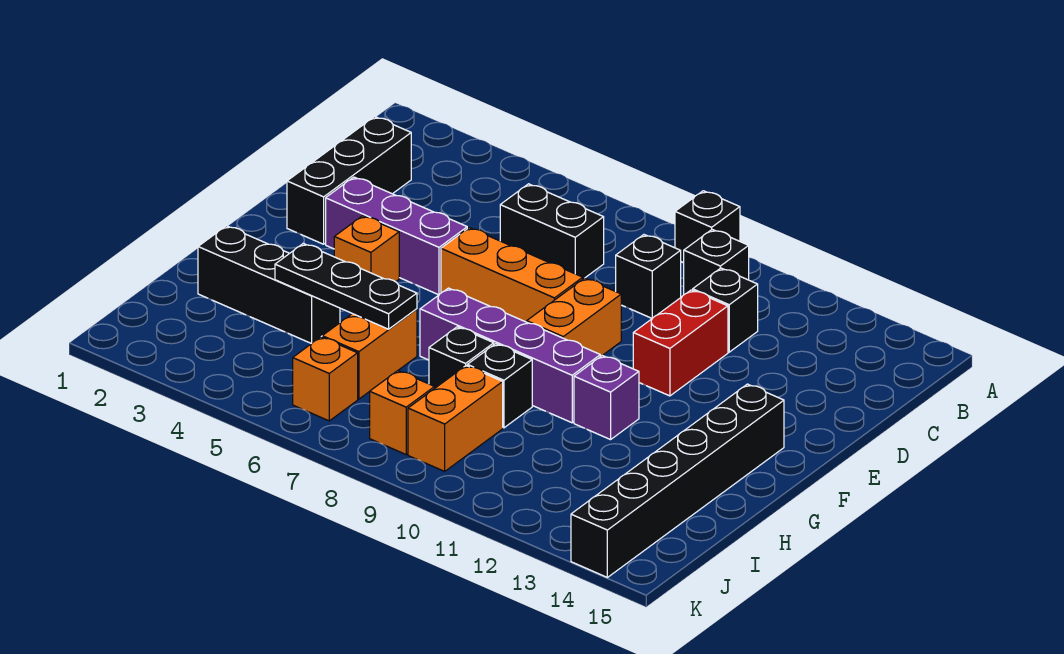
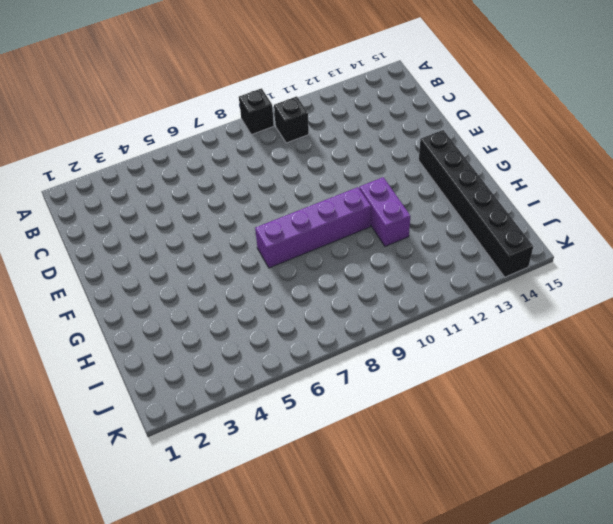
purple 1x2 brick [359,177,410,246] -> purple 1x1 brick [574,355,639,440]
none -> black 1x3 brick [287,117,411,244]
none -> black 1x2 brick [500,184,604,279]
none -> black 1x1 brick [616,235,681,318]

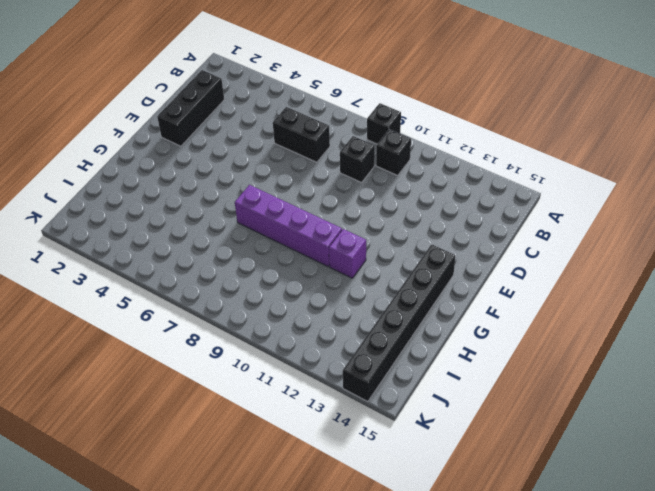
none -> black 1x1 brick [693,268,758,352]
none -> red 1x2 brick [633,290,728,396]
none -> purple 1x3 brick [326,177,467,295]

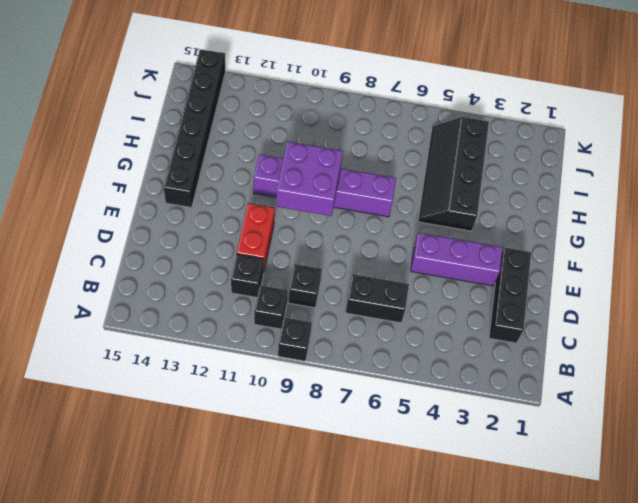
purple 2x2 brick [276,142,343,216] -> none
black 2x4 slope [418,117,489,231] -> black 1x3 brick [198,226,340,344]
none -> orange 1x3 brick [441,228,583,322]
none -> orange 1x2 brick [527,278,621,357]
none -> orange 1x1 brick [334,216,399,282]

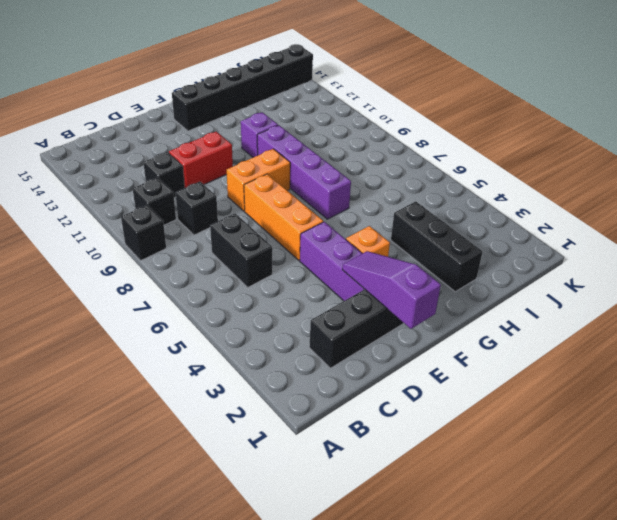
purple 1x3 slope [342,251,441,329] -> none
none -> orange 1x2 brick [322,309,417,399]
none -> black 1x1 brick [429,327,494,388]
none -> black 1x1 brick [467,344,532,428]

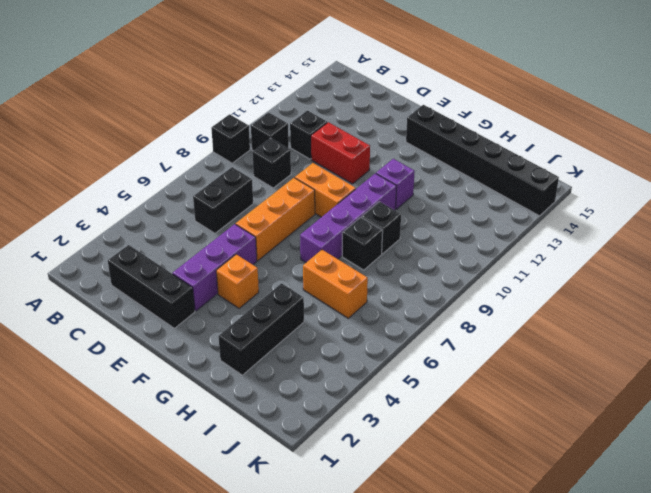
none -> orange 1x2 brick [408,366,503,471]
none -> orange 1x1 brick [293,337,358,421]
none -> orange 1x1 brick [370,371,435,454]

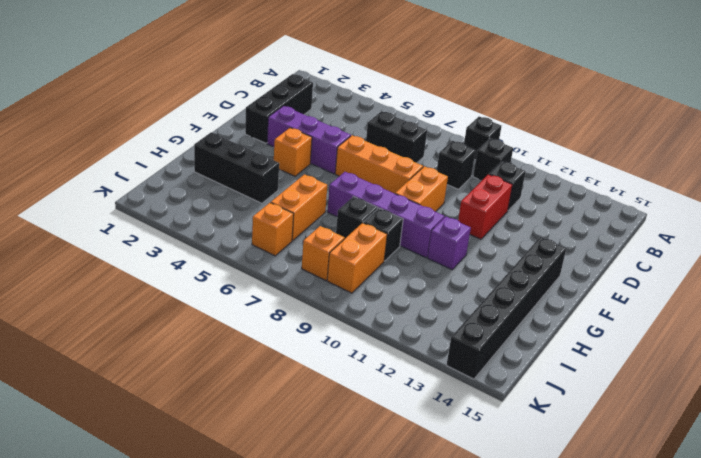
none -> black 1x3 plate [275,243,417,329]

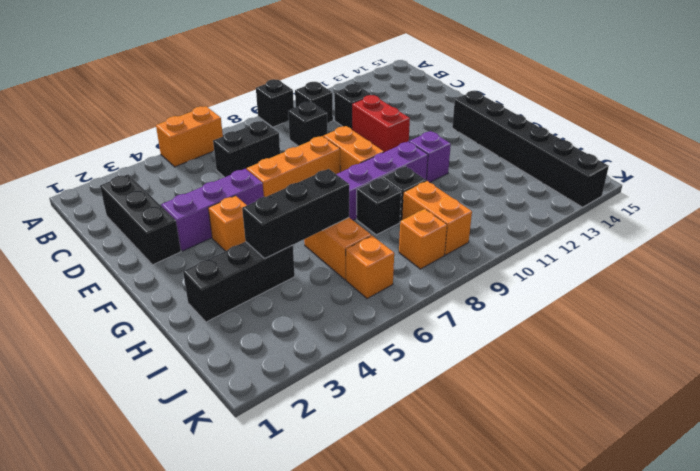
orange 1x2 brick [156,106,223,167] -> none
black 1x3 brick [242,169,349,258] -> black 1x3 plate [275,243,417,329]

